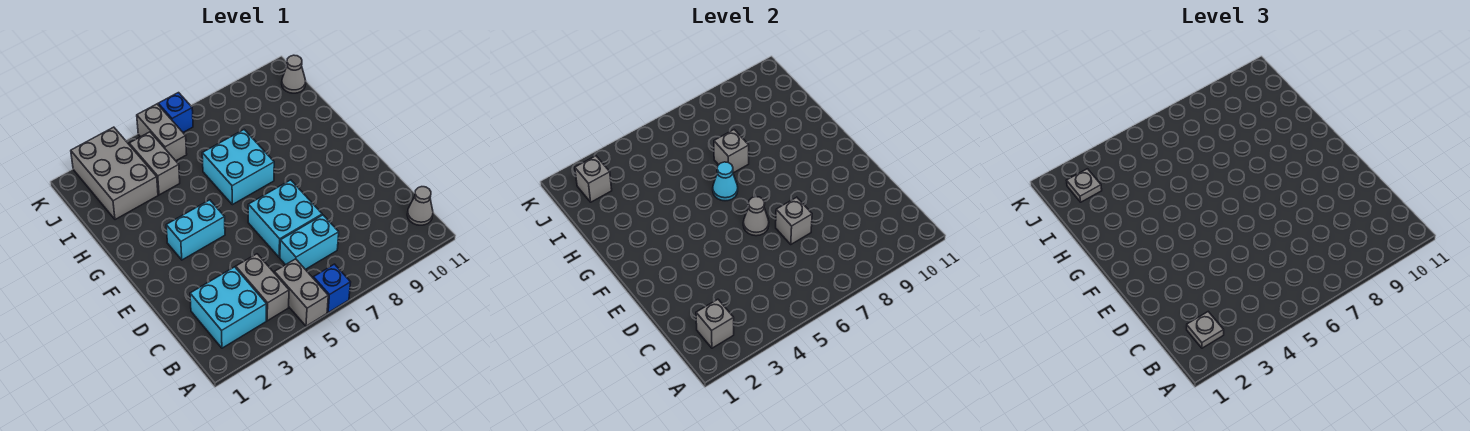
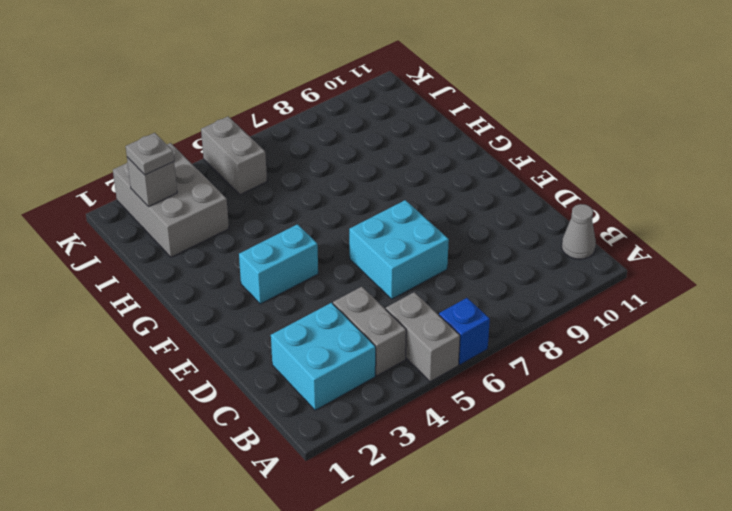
none -> cyan 1x2 brick [280,215,339,270]
none -> cyan 2x2 brick [202,130,274,205]
none -> grey 1x2 brick [129,132,180,195]

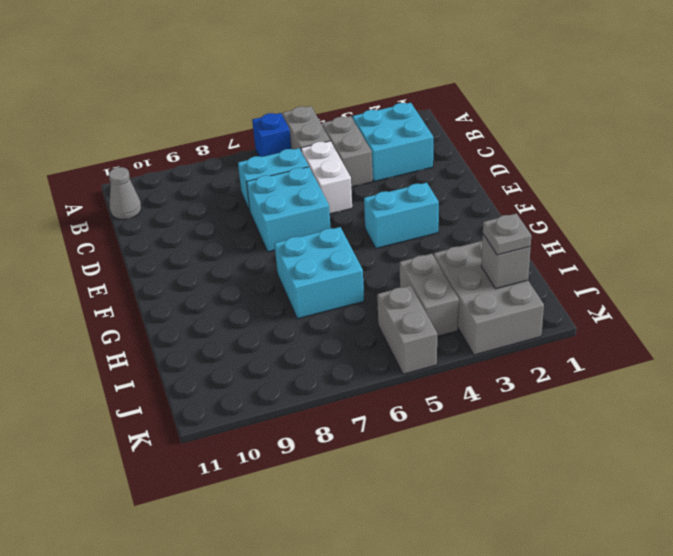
white 1x2 brick [301,141,352,214] -> none
none -> grey 1x1 cone [282,55,306,93]
none -> blue 1x1 brick [158,93,193,132]
none -> grey 1x1 brick [696,299,734,348]

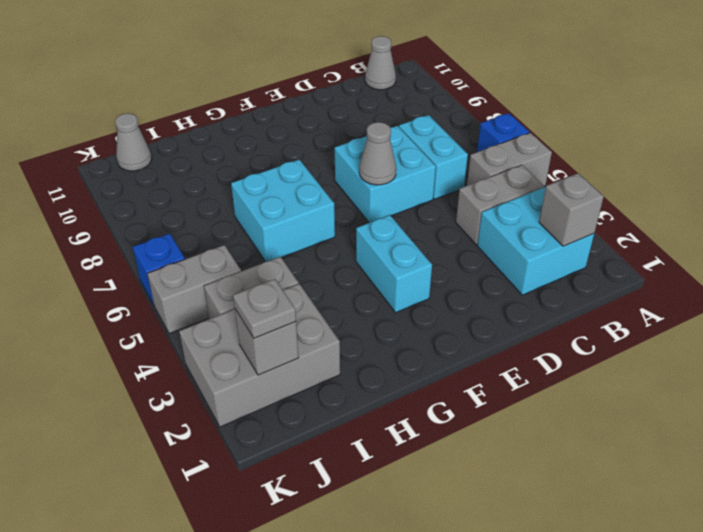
none -> grey 1x1 brick [776,197,812,244]
none -> cyan 1x1 cone [713,162,738,201]
none -> grey 1x1 brick [714,130,749,173]

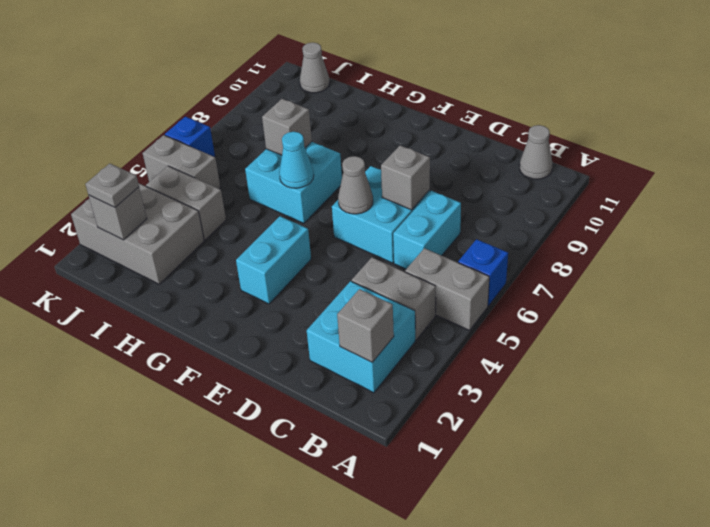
none -> grey 1x1 plate [1187,312,1224,348]

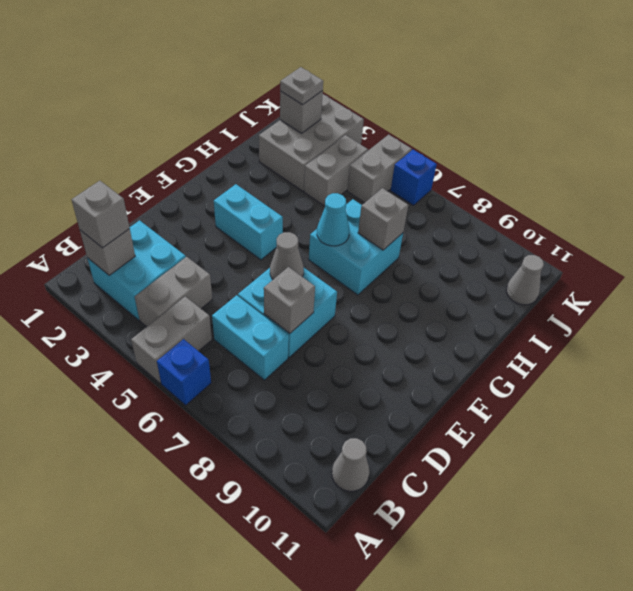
grey 1x1 brick [72,181,130,248] -> grey 1x1 plate [1187,312,1224,348]

